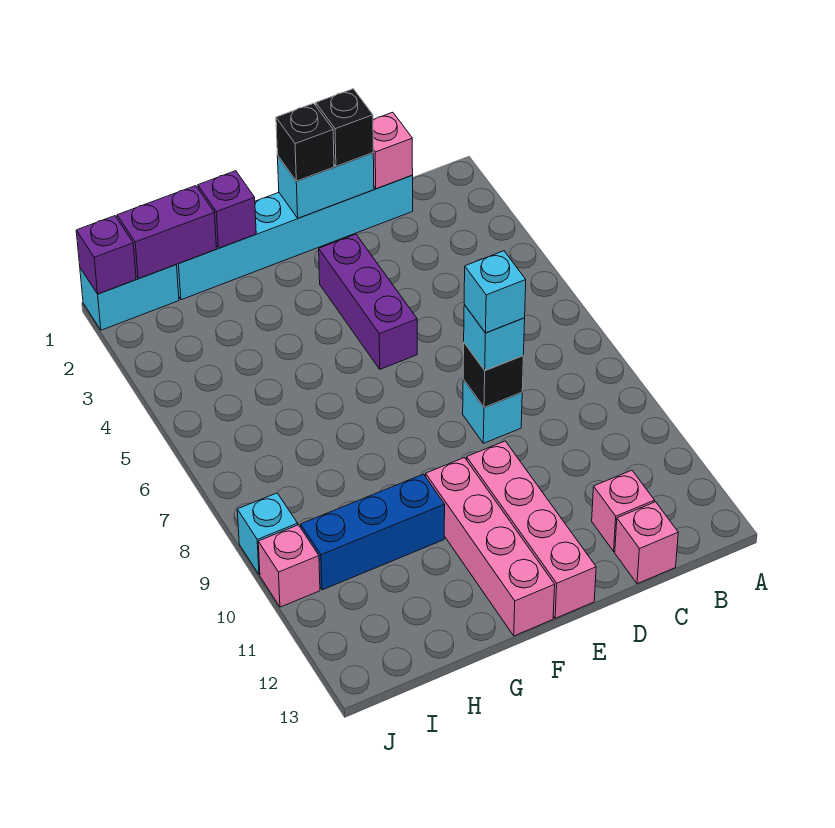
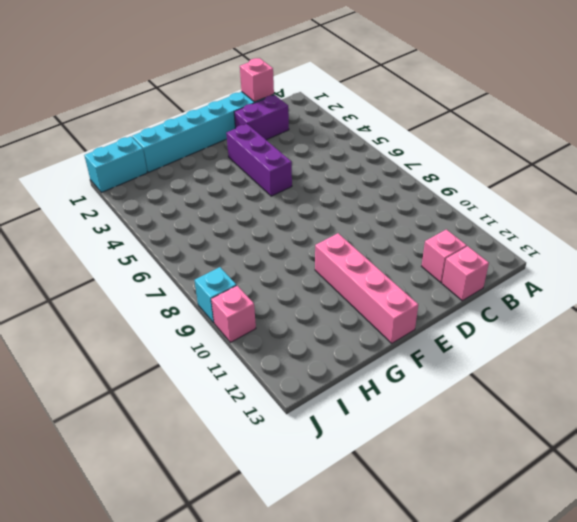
purple 1x2 brick [234,95,289,140] -> purple 1x2 brick moved to [117,186,217,279]
none -> cyan 1x1 brick [463,380,522,443]
none -> pink 1x4 brick [467,441,596,618]
none -> blue 1x3 brick [301,474,445,590]

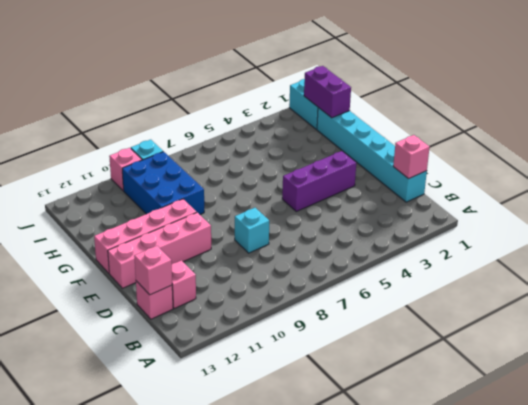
pink 1x1 brick [134,246,172,295] -> none
blue 2x3 brick [122,152,204,214] -> blue 1x3 brick [301,474,445,590]
none -> cyan 1x2 brick [277,153,374,218]
none -> black 1x1 brick [463,343,523,407]
none -> purple 1x1 brick [198,171,256,248]

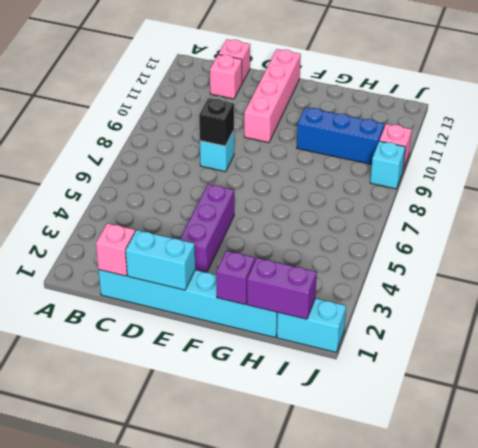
none -> pink 1x4 brick [426,458,555,636]
none -> purple 1x1 brick [76,216,136,294]
none -> black 1x1 brick [316,89,373,166]

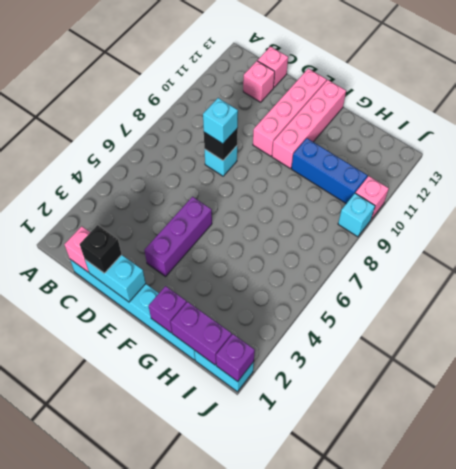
none -> black 1x1 brick [276,103,334,181]
none -> cyan 1x1 brick [464,251,526,333]

